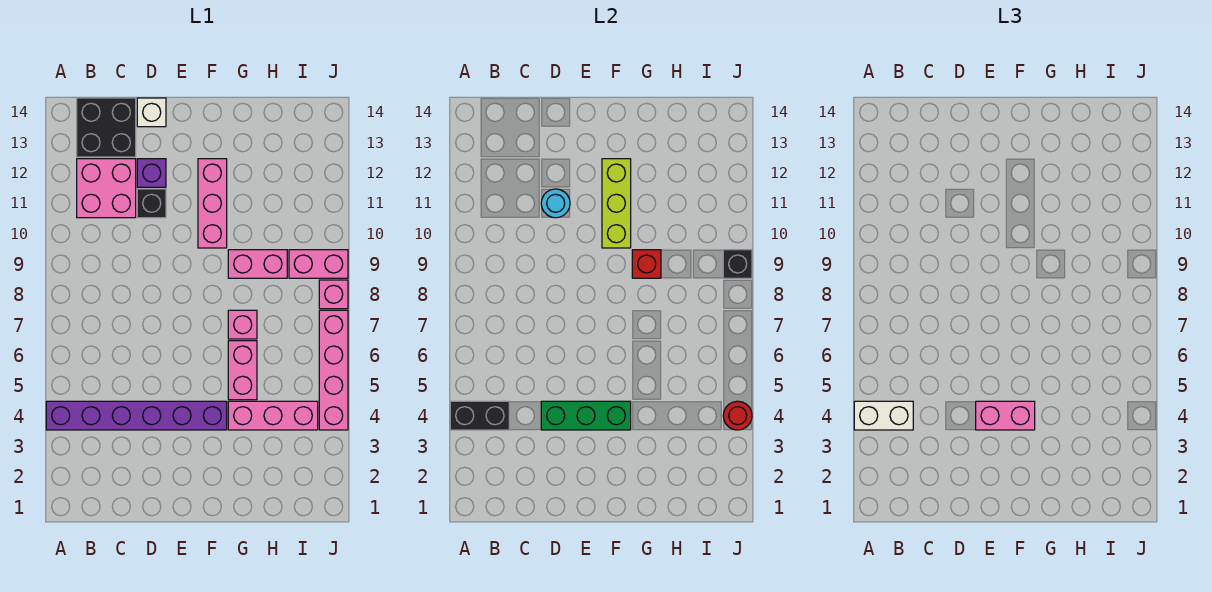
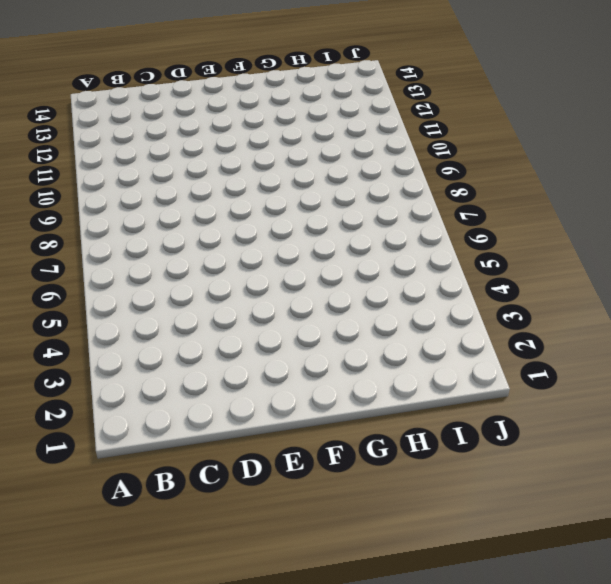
none -> purple 1x6 brick [46,401,227,430]
none -> pink 2x2 brick [77,159,136,218]
none -> black 2x2 brick [77,98,136,157]

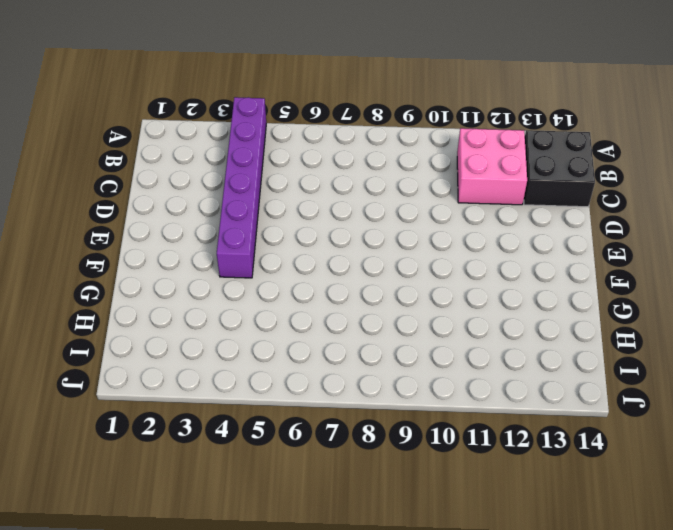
none -> black 1x1 brick [137,189,166,218]
none -> purple 1x1 brick [137,159,166,187]
none -> white 1x1 brick [137,98,166,127]

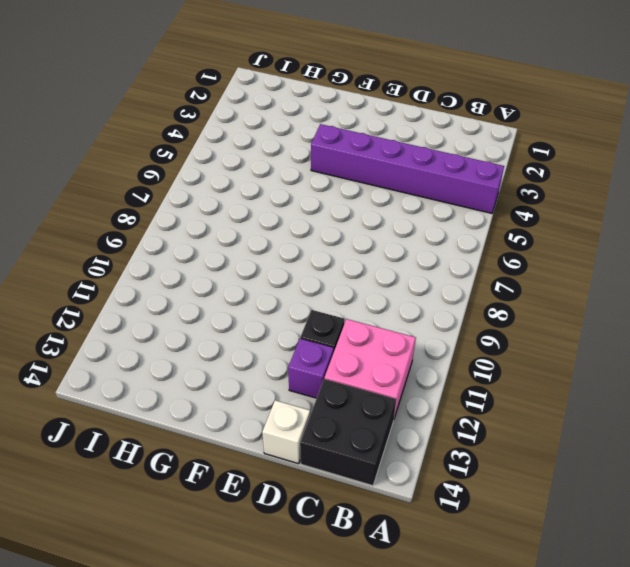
none -> pink 1x3 brick [198,159,227,248]
none -> pink 1x3 brick [228,401,318,430]
none -> pink 1x2 brick [228,341,257,400]

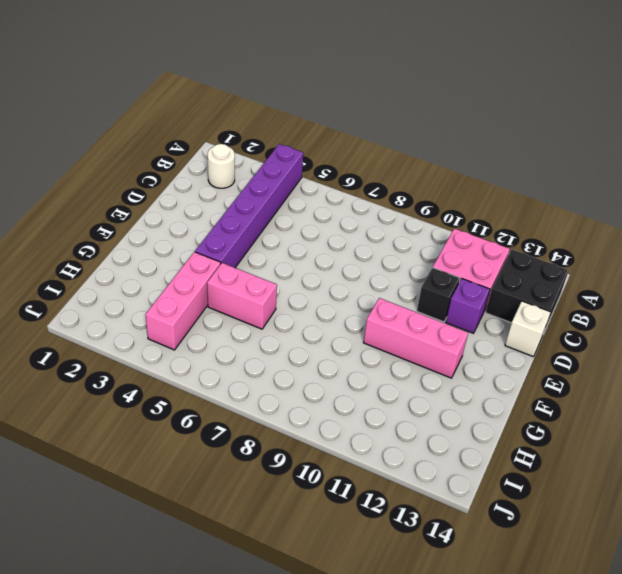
white 1x1 round brick [208,144,235,188] -> none
none -> pink 1x1 brick [228,310,257,339]
none -> pink 1x2 brick [228,250,287,278]
none -> pink 1x2 brick [289,250,348,278]

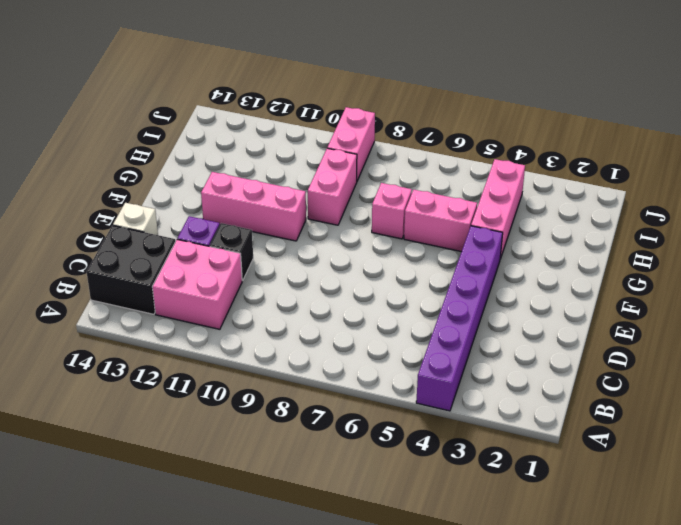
none -> pink 1x4 brick [319,310,348,430]
none -> pink 1x1 brick [319,280,348,309]
none -> black 1x2 brick [450,401,509,430]

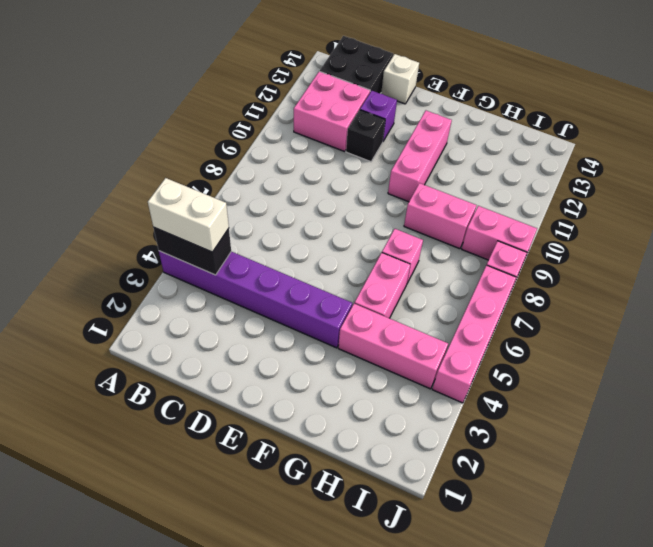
none -> green 1x3 brick [541,401,631,430]
none -> cyan 1x1 round brick [541,189,570,218]
none -> lime 1x3 brick [602,159,631,248]

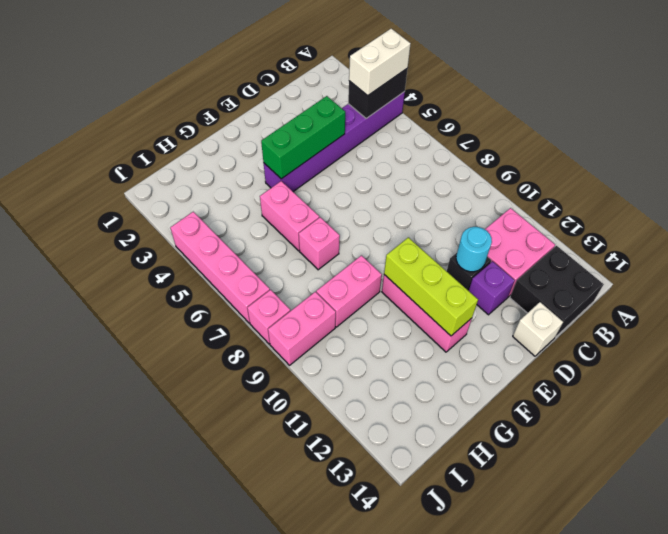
none -> pink 1x3 brick [228,401,318,430]
none -> red 1x1 brick [632,250,661,278]
none -> red 1x1 round brick [723,401,752,430]

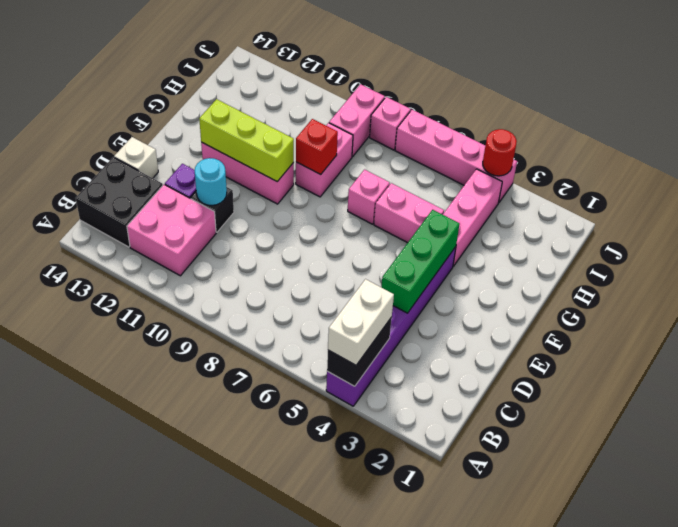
none -> black 1x1 brick [723,250,752,278]
none -> pink 1x2 brick [976,401,1035,430]

